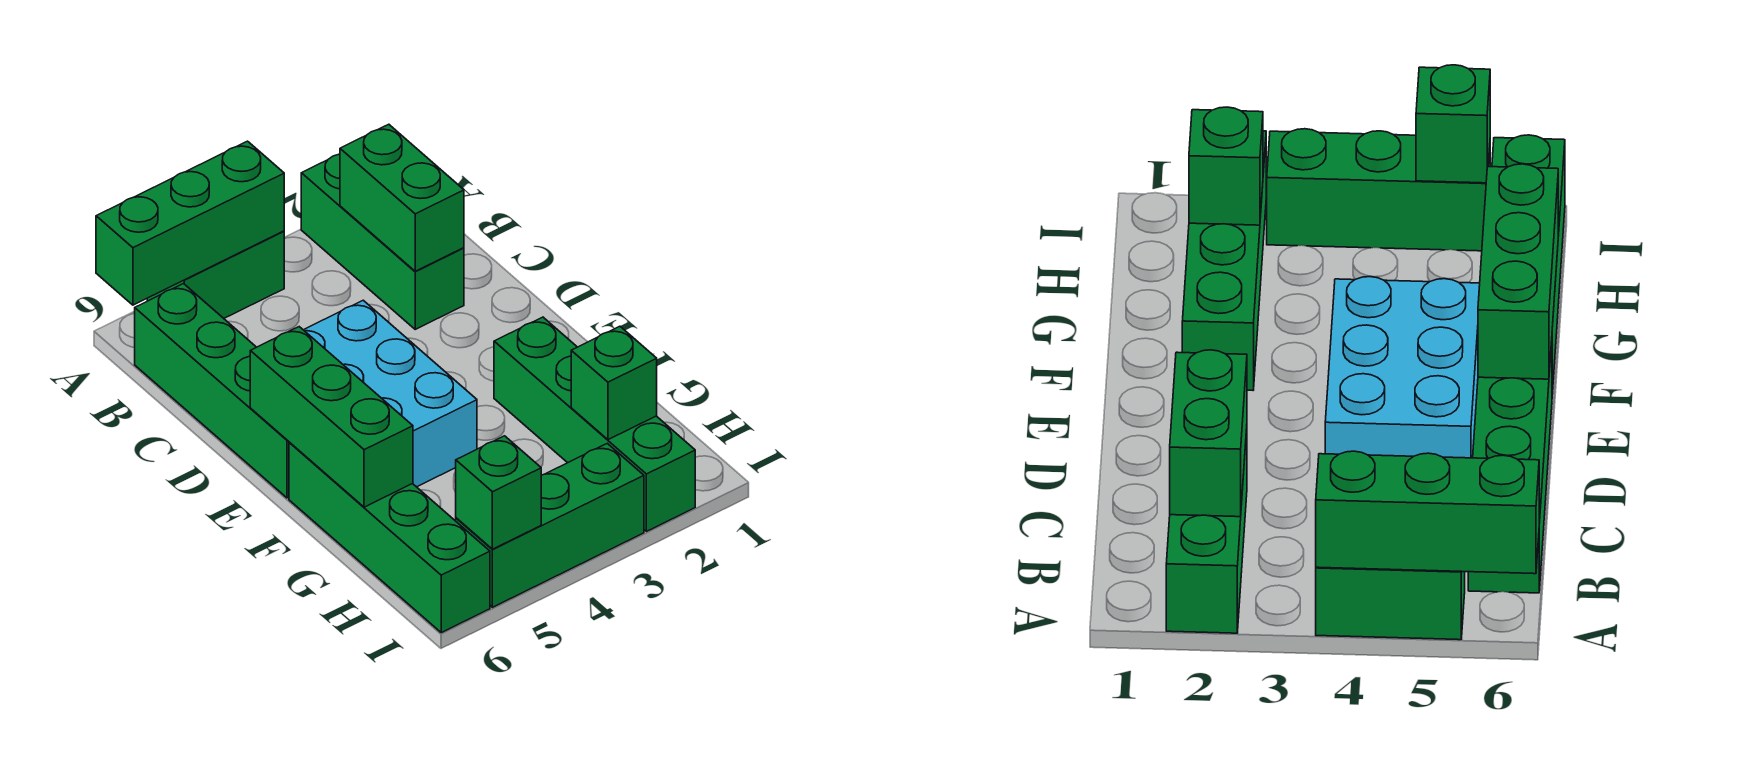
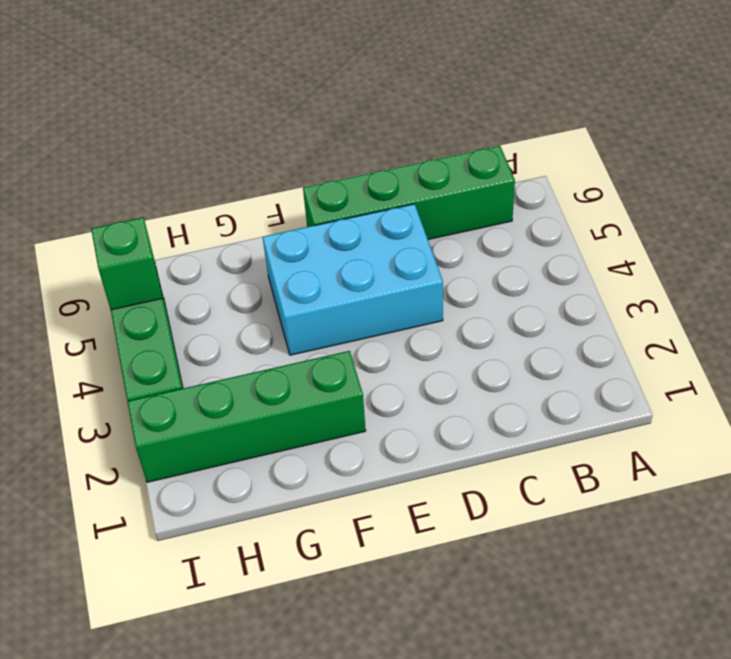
none -> green 1x3 brick [301,154,464,329]
none -> green 1x2 brick [147,231,284,318]
none -> green 1x4 brick [289,442,490,632]

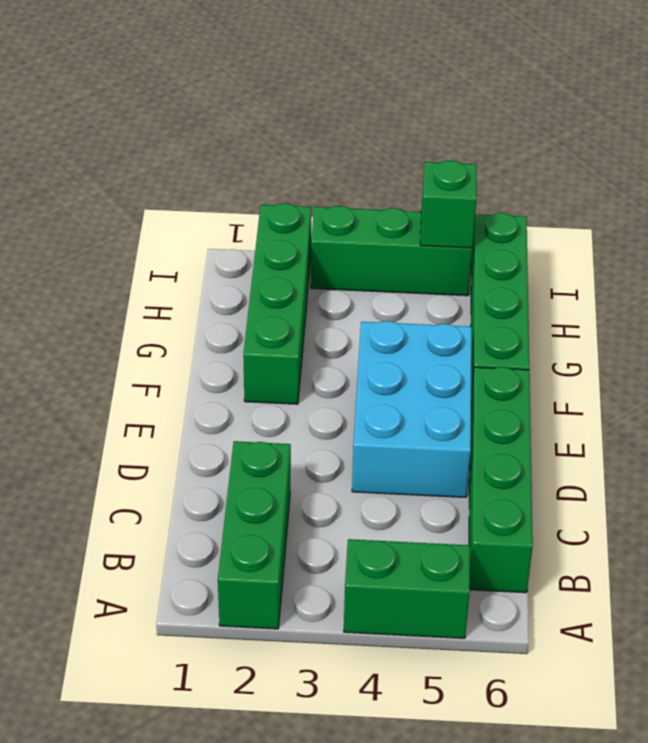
none -> green 1x3 brick [96,141,284,305]
none -> green 1x2 brick [340,124,464,271]
none -> green 1x3 brick [250,327,413,507]

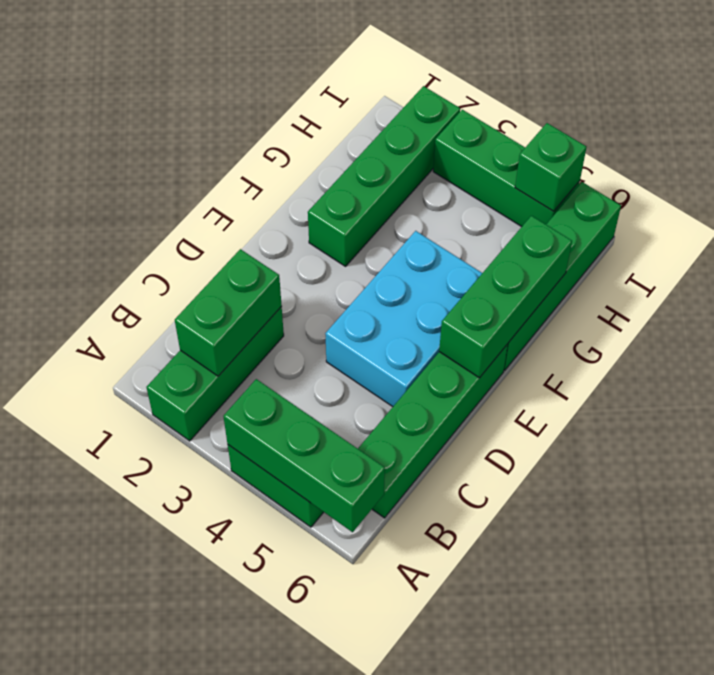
none -> green 1x1 brick [571,326,657,440]

